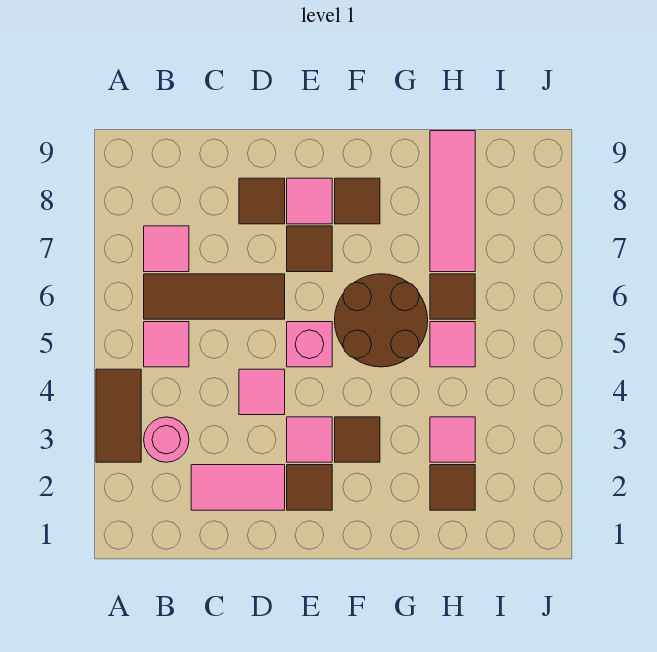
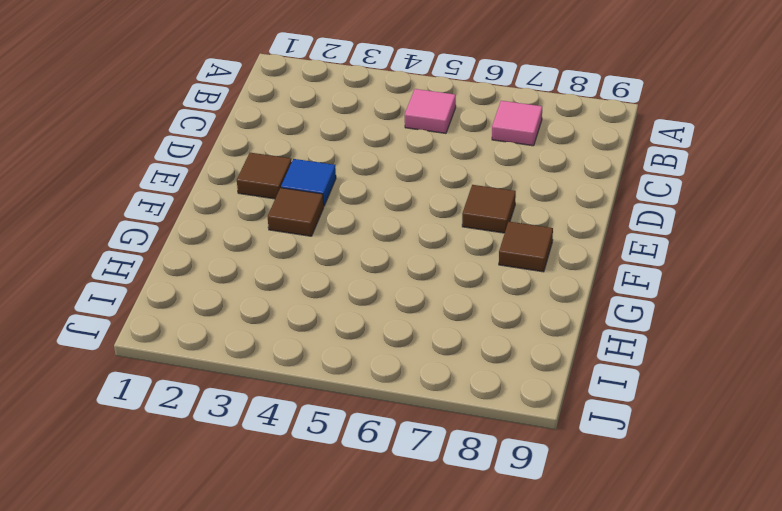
blue 1x1 tile [281,159,336,206] -> pink 1x1 tile [287,417,332,462]
none -> brown 1x2 tile [96,369,141,462]
none -> pink 1x1 round brick [144,417,189,462]
none -> brown 1x3 tile [144,274,285,319]

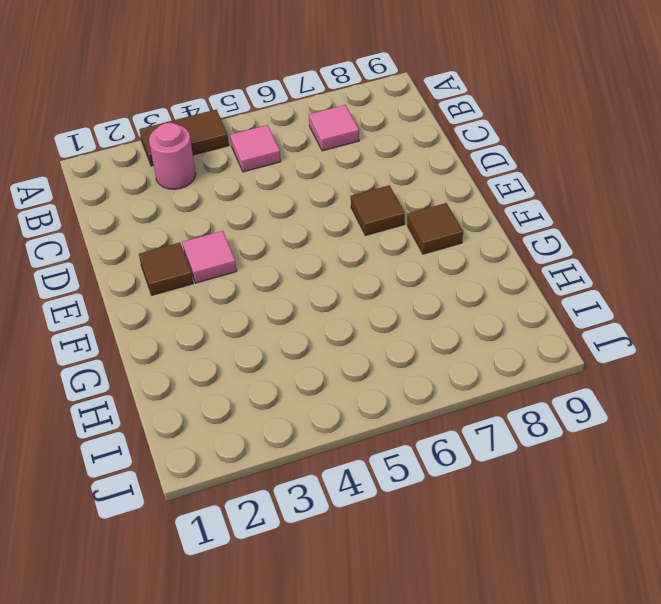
none -> brown 1x3 tile [144,274,285,319]
none -> pink 1x2 tile [191,465,285,510]
none -> pink 1x1 tile [239,369,285,415]

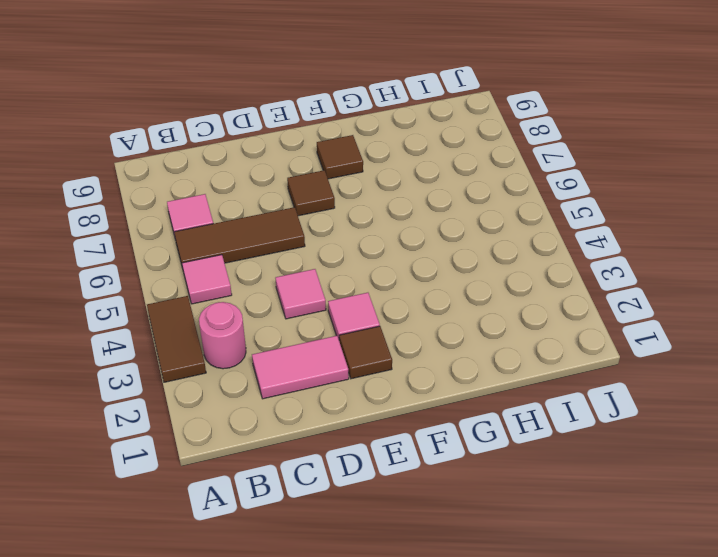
none -> brown 1x1 tile [239,178,285,224]
none -> pink 1x1 brick [287,322,332,367]
none -> pink 1x1 tile [287,178,332,224]

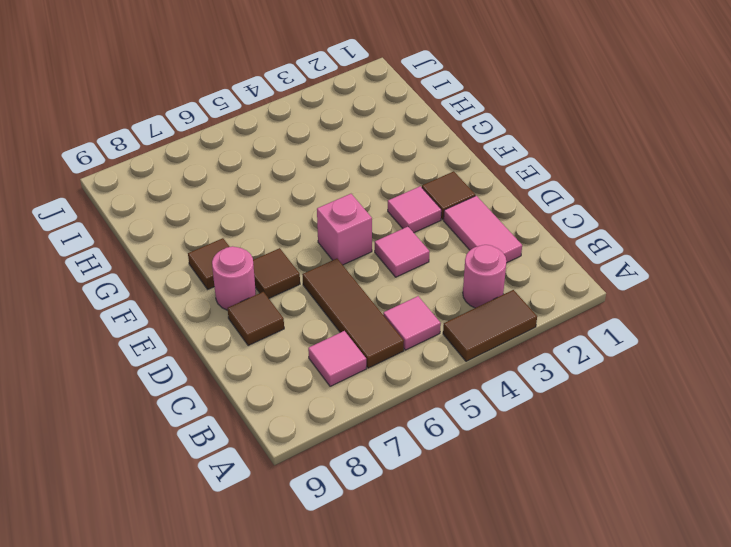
pink 1x1 round brick [212,246,256,310] -> pink 1x1 tile [287,178,332,224]
none -> brown 1x1 tile [335,417,380,462]
none -> brown 2x2 round brick [335,274,428,367]
none -> brown 1x1 tile [430,465,475,510]

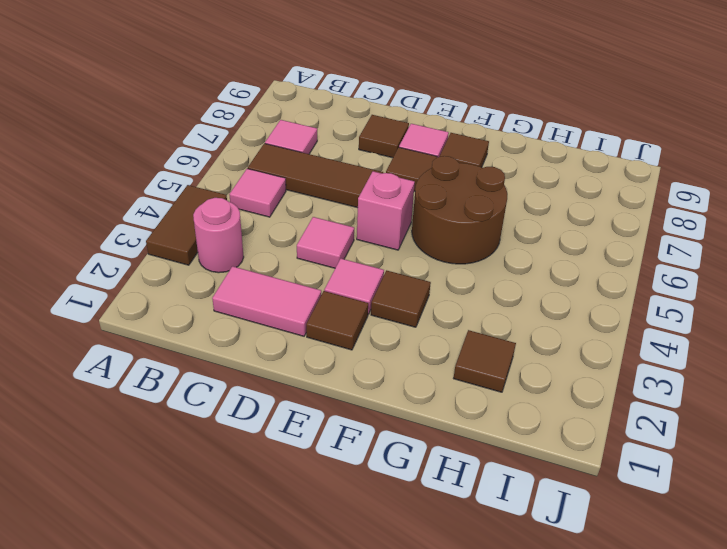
none -> pink 1x1 tile [430,417,475,462]
none -> pink 1x1 tile [430,322,475,367]
none -> brown 1x1 tile [430,274,475,319]

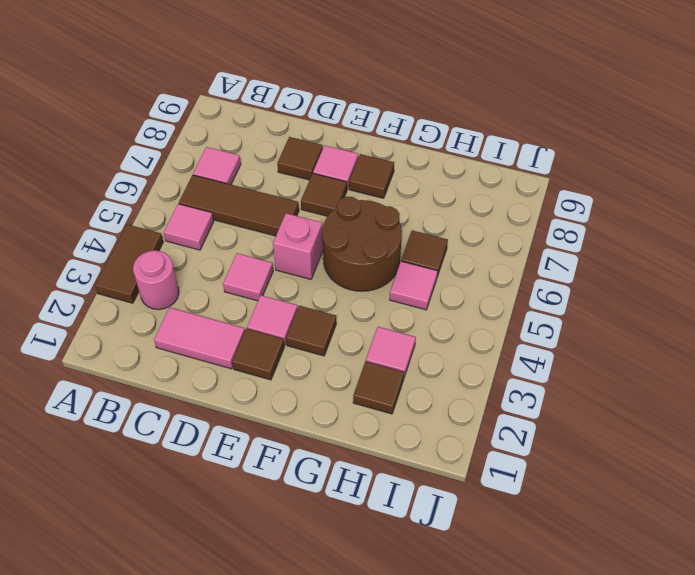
none -> pink 1x3 tile [430,131,475,272]

